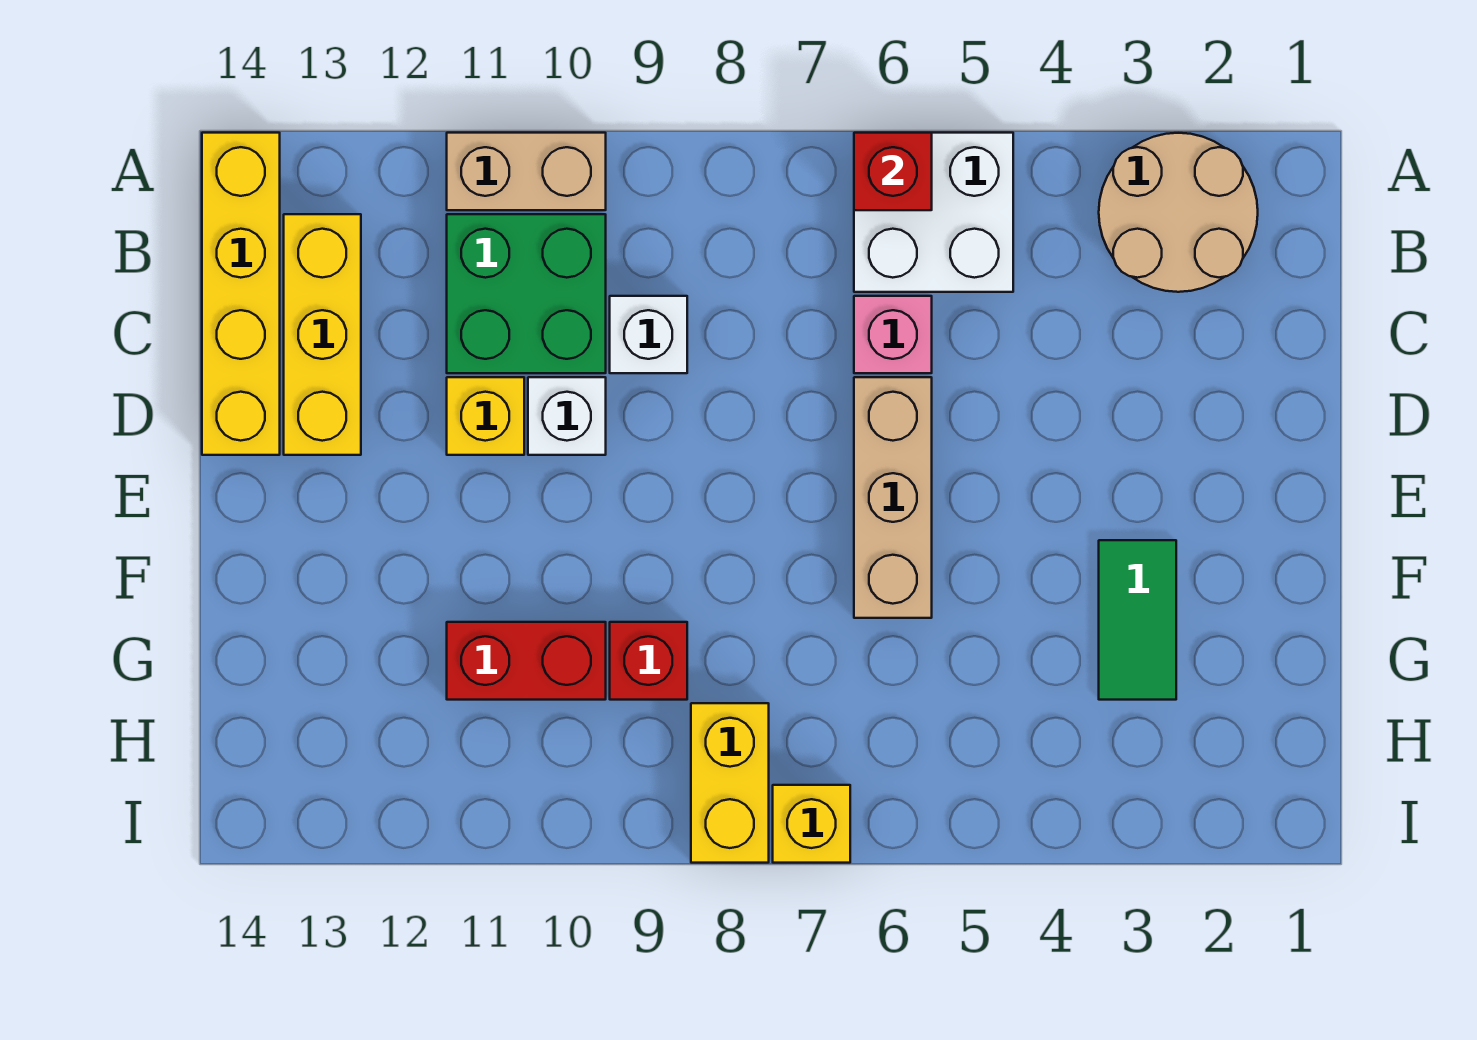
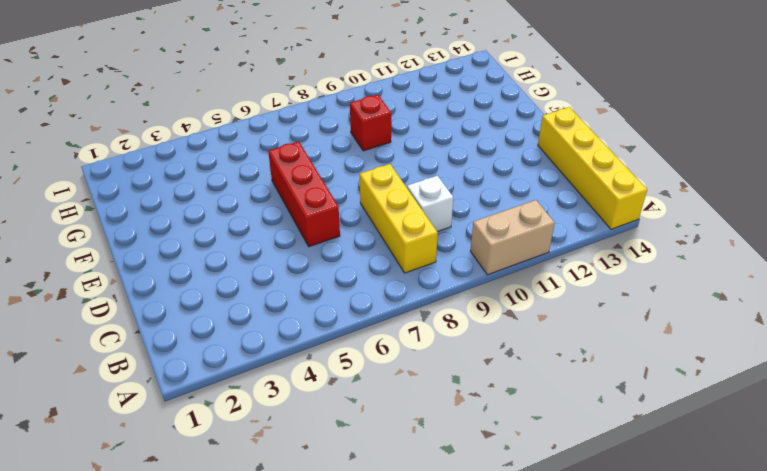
yellow 1x3 brick [360,164,438,273] -> yellow 1x3 brick moved to [284,214,361,455]
red 1x3 brick [268,141,340,247] -> tan 1x3 brick [854,377,932,618]
none -> tan 2x2 round brick [1099,133,1258,292]
none -> white 2x2 brick [854,133,1013,292]
none -> green 2x2 brick [447,214,606,373]

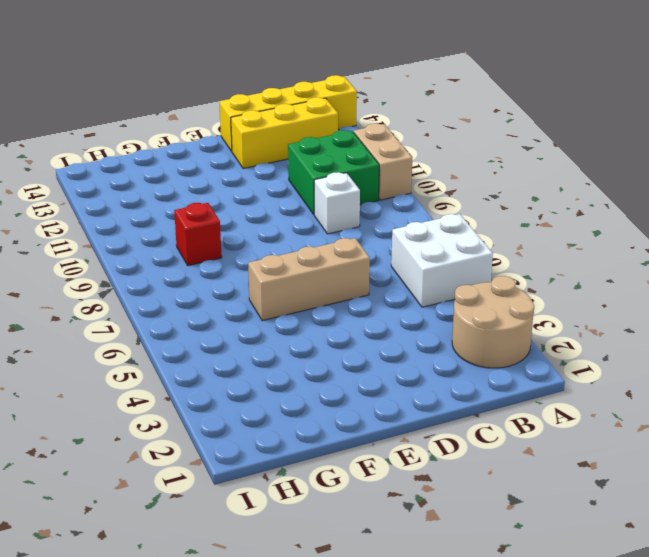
none -> pink 1x1 brick [854,296,932,373]
none -> white 1x1 brick [528,377,606,455]
none -> yellow 1x1 brick [447,377,524,455]

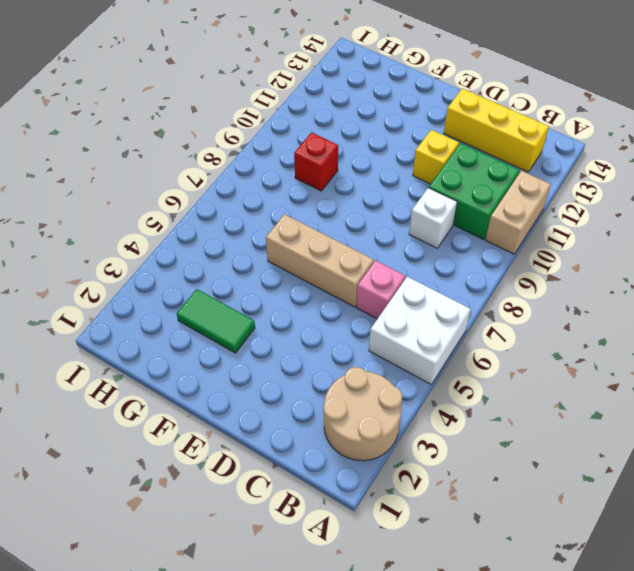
none -> yellow 1x4 brick [202,133,280,455]
none -> white 1x1 brick [528,377,606,455]
none -> red 1x2 brick [447,622,606,700]

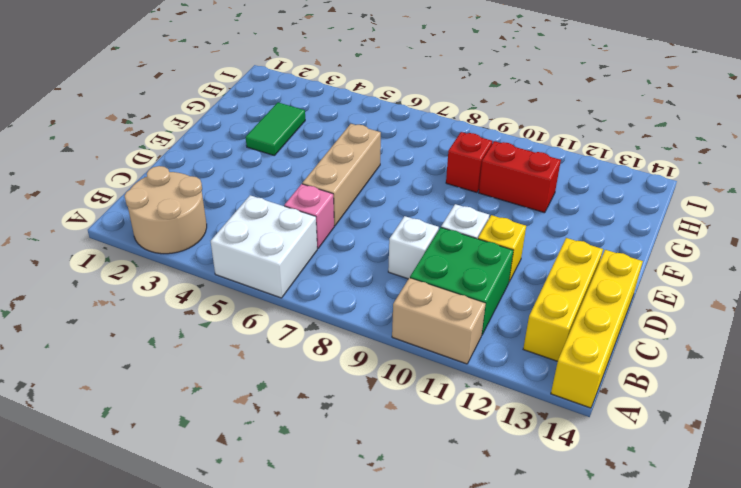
none -> yellow 1x2 brick [691,703,769,863]
none -> yellow 1x1 brick [773,785,850,863]
none -> red 1x1 brick [854,133,932,210]

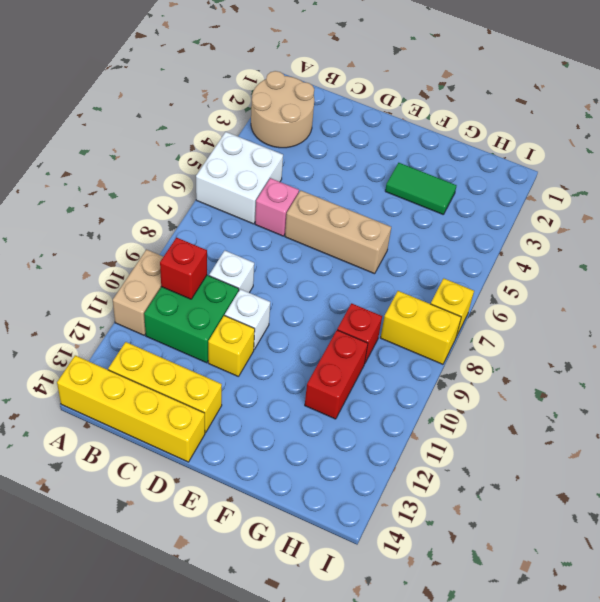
red 1x1 brick [160,237,207,299] -> red 1x1 brick moved to [854,133,932,210]

